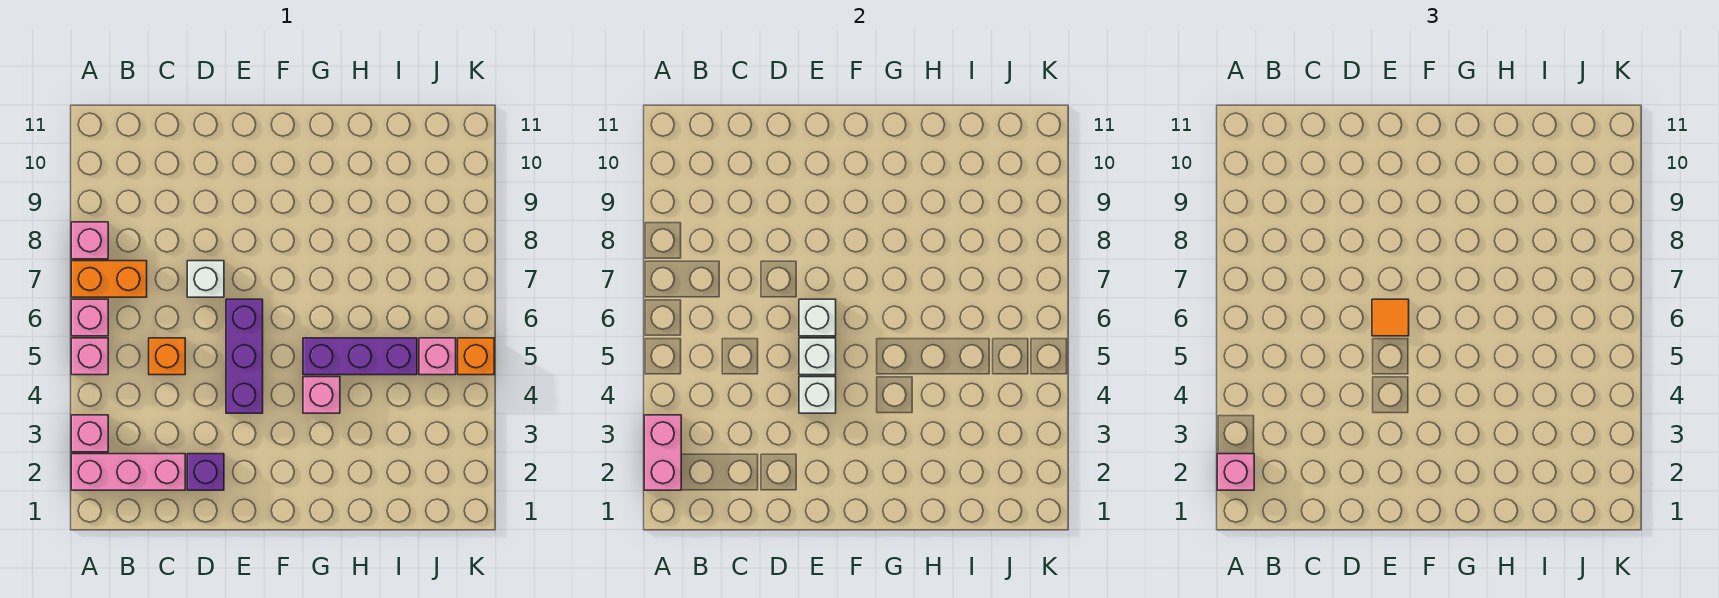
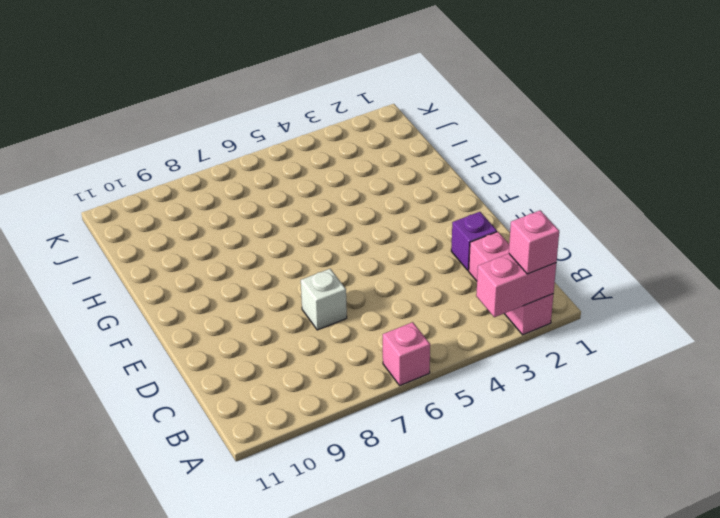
none -> pink 1x1 brick [71,415,108,452]
none -> pink 1x1 brick [71,338,108,375]
none -> orange 1x2 brick [71,261,147,297]

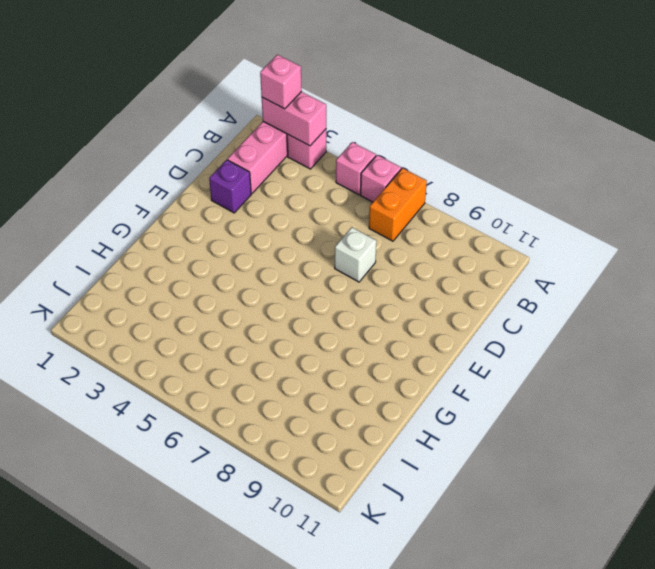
none -> pink 1x1 brick [71,222,108,259]
none -> orange 1x1 brick [149,338,185,375]
none -> purple 1x3 brick [226,299,263,413]

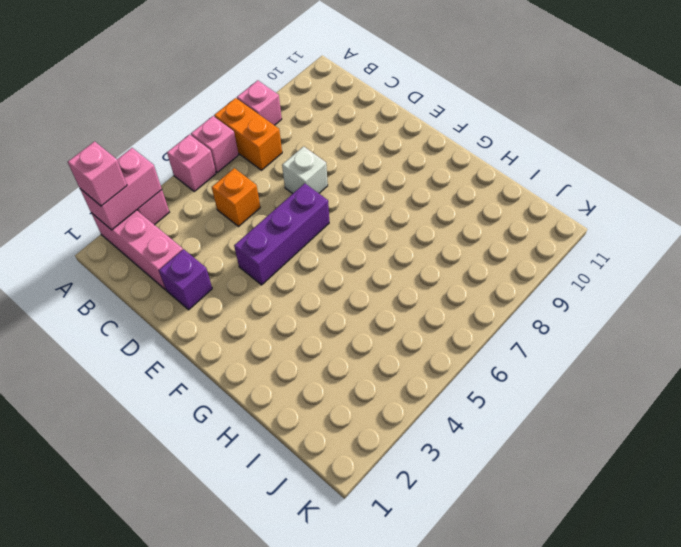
none -> pink 1x1 brick [303,377,340,413]
none -> purple 1x3 brick [303,338,417,375]
none -> pink 1x1 brick [419,338,456,375]

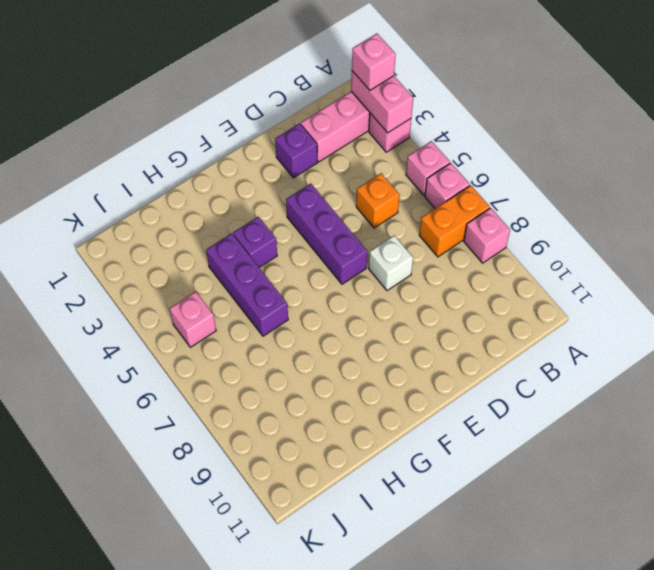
purple 1x1 brick [233,217,277,267] -> pink 1x1 brick [303,377,340,413]
purple 1x3 brick [206,233,288,336] -> purple 1x3 brick turned to [303,338,417,375]
none -> orange 1x1 brick [458,338,494,375]
none -> white 1x1 brick [799,377,836,413]
none -> white 1x1 brick [799,338,836,375]

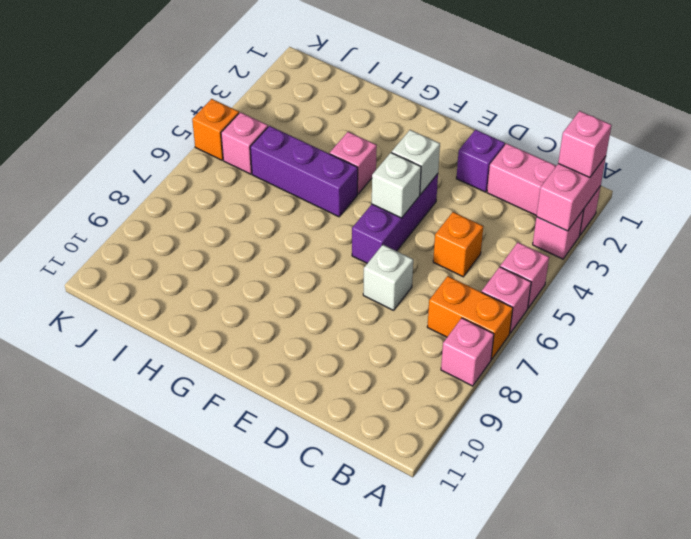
none -> white 1x1 brick [799,299,836,336]
none -> orange 1x1 tile [1372,299,1409,336]

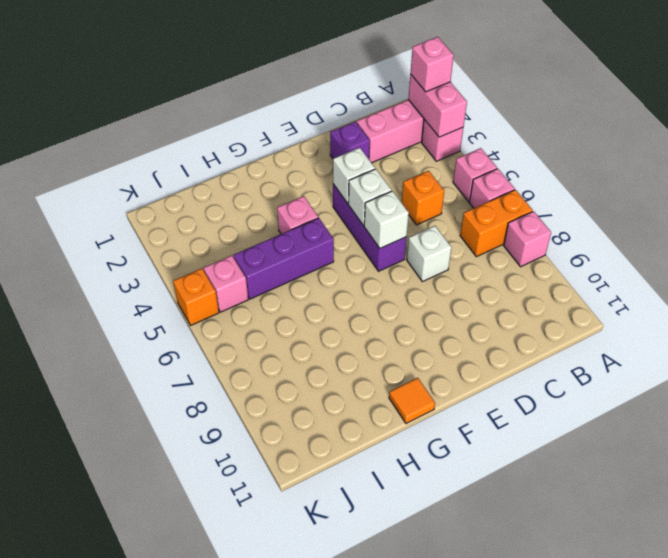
orange 1x1 tile [389,378,435,424] -> orange 1x1 tile moved to [1372,299,1409,336]

